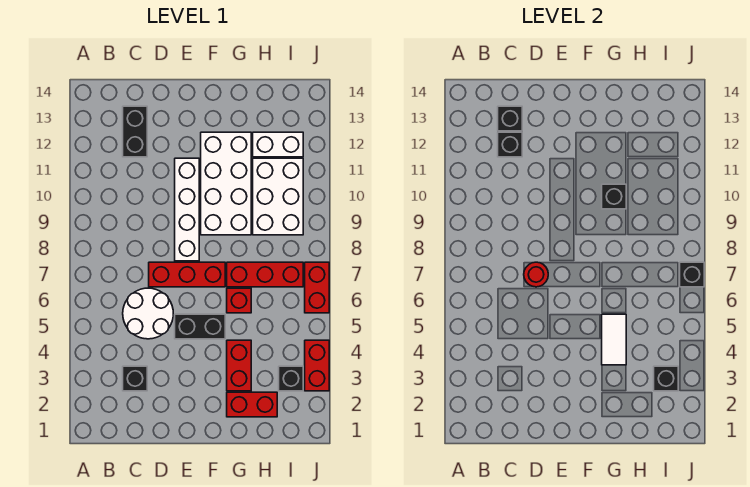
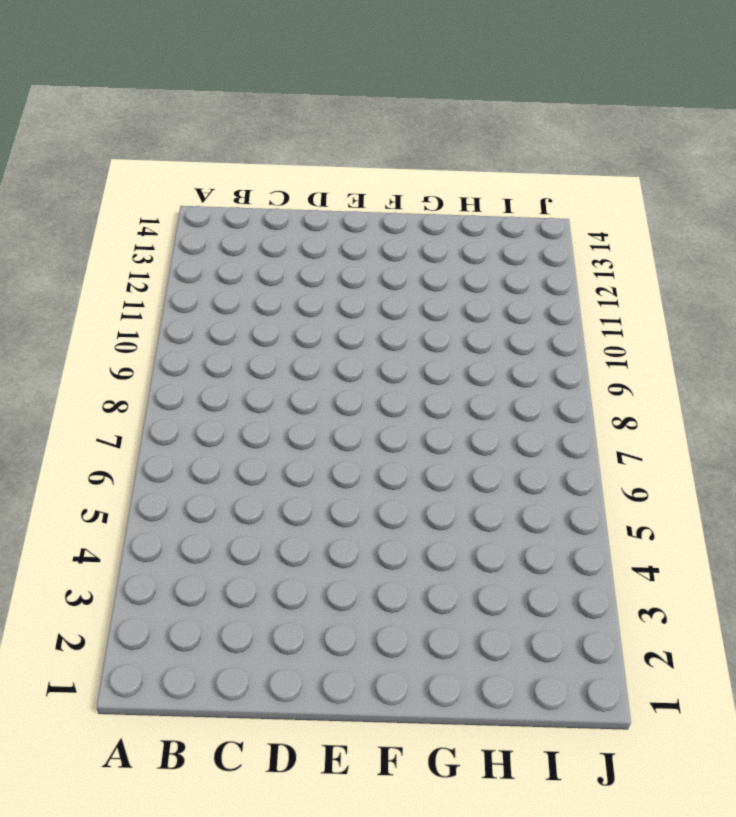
none -> black 1x1 brick [123,366,147,391]
none -> white 2x2 round brick [123,288,173,339]
none -> black 1x2 brick [123,106,147,157]

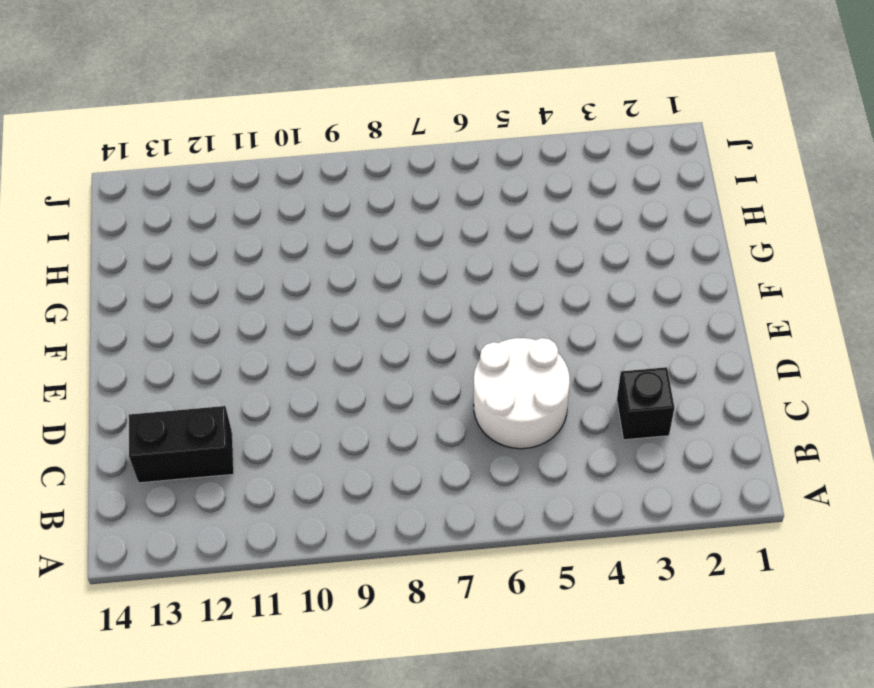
none -> red 1x3 brick [149,262,225,287]
none -> black 1x2 brick [175,314,225,339]
none -> white 1x4 brick [175,158,199,261]

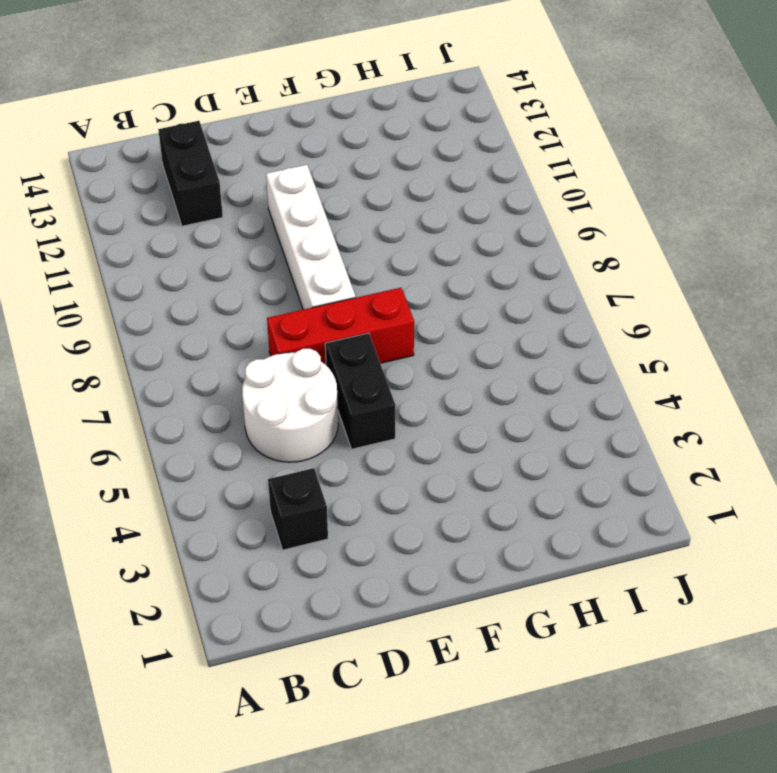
black 1x2 brick [325,333,396,449] -> black 1x2 brick turned to [175,314,225,339]
none -> white 2x4 brick [201,132,251,235]
none -> red 1x2 brick [227,392,277,417]
none -> red 1x2 brick [227,340,251,391]

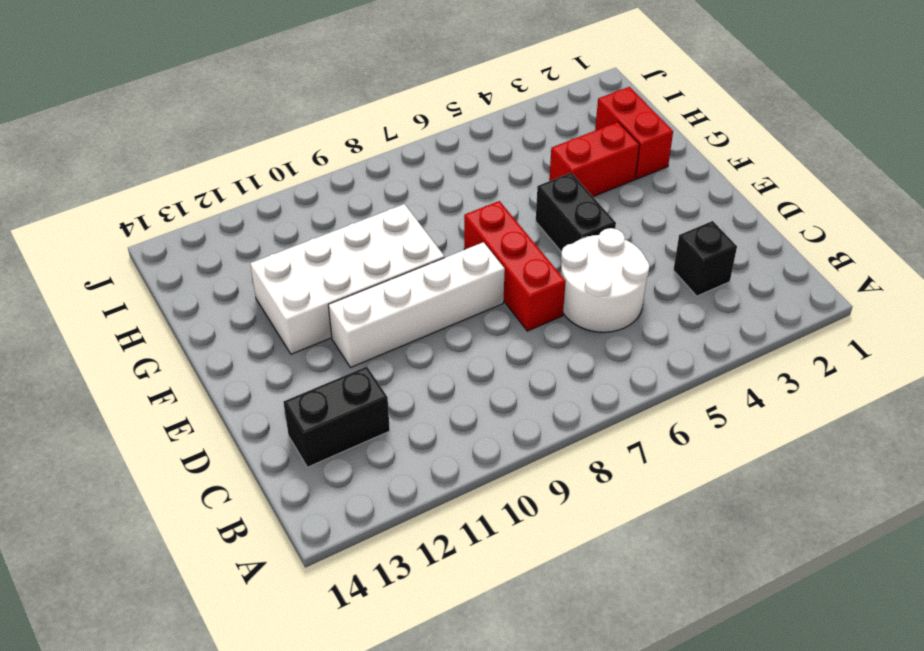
none -> red 1x1 brick [227,288,251,313]
none -> red 1x3 brick [227,262,303,287]
none -> white 2x3 brick [253,158,303,235]

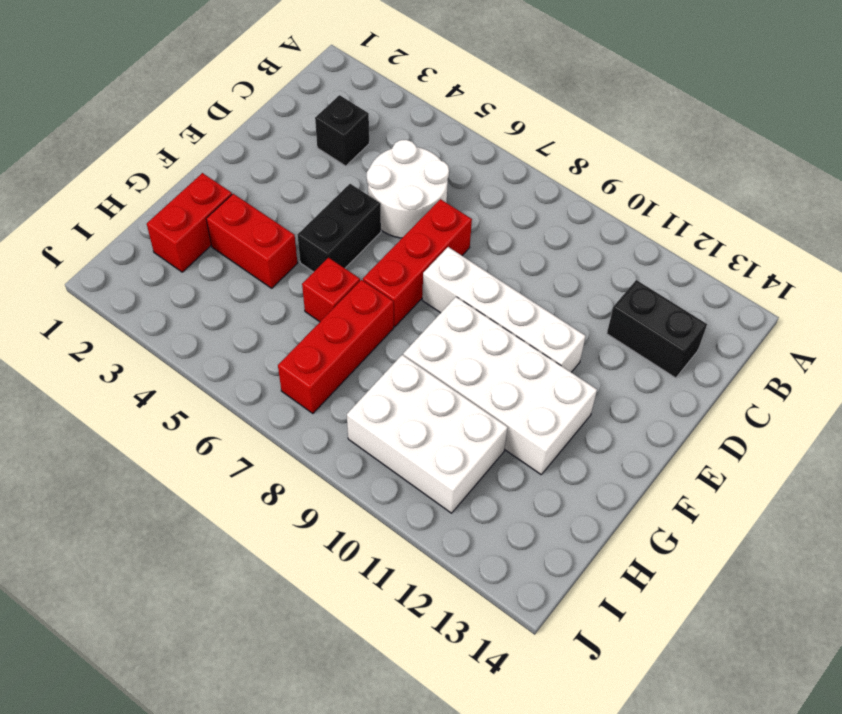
none -> white 1x2 brick [253,132,303,157]
none -> black 1x1 brick [279,366,303,391]
none -> red 1x2 brick [305,340,329,391]

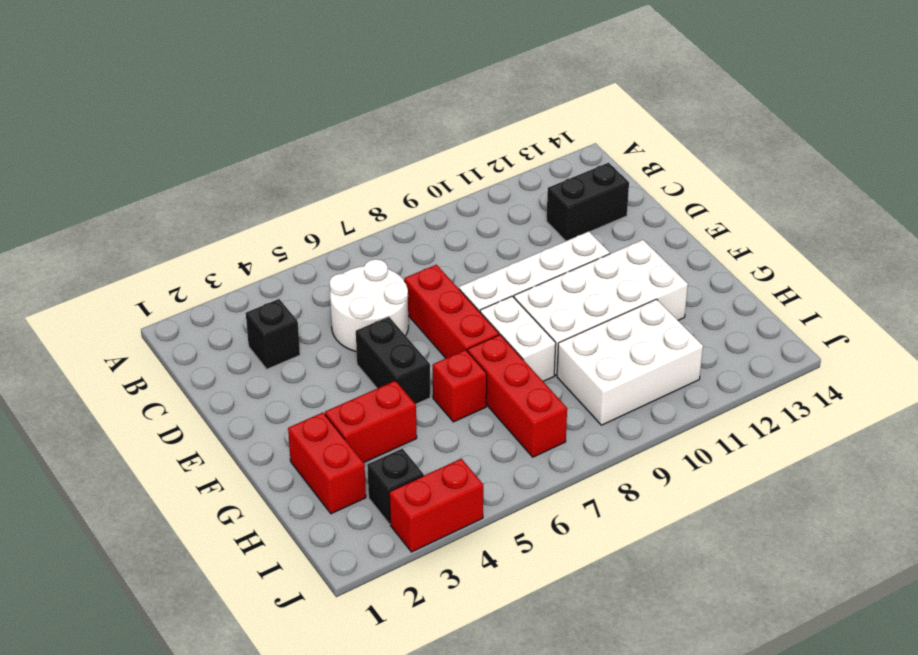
white 1x2 brick [480,296,556,381] -> white 1x2 brick moved to [253,132,303,157]
none -> red 1x2 brick [305,262,329,313]
none -> black 1x1 brick [498,132,522,157]
none -> black 1x1 brick [498,106,522,131]

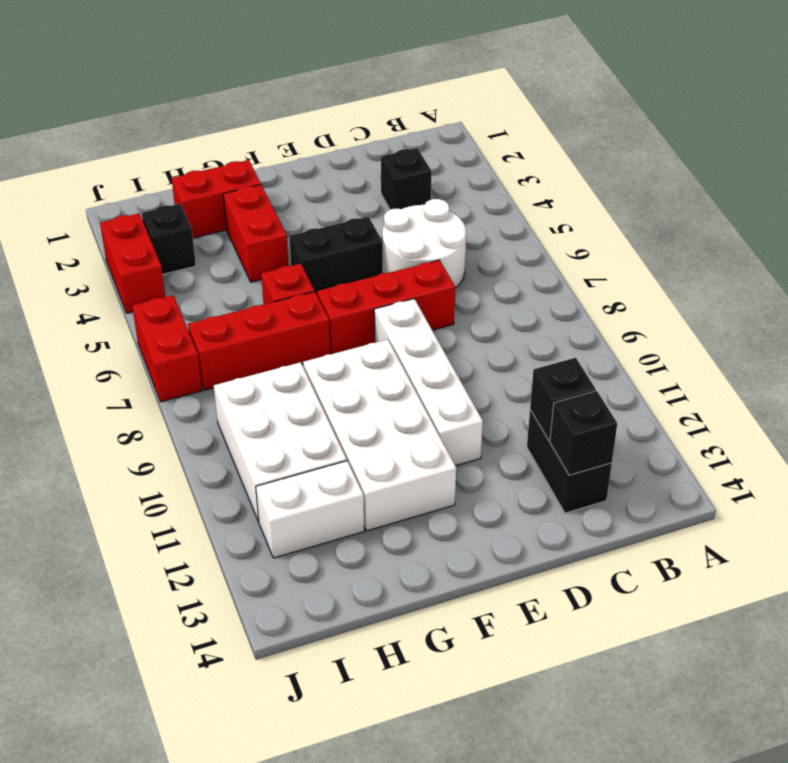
none -> red 1x1 round brick [524,262,548,287]
none -> white 1x2 tile [602,314,626,365]
none -> black 1x1 brick [602,184,626,209]

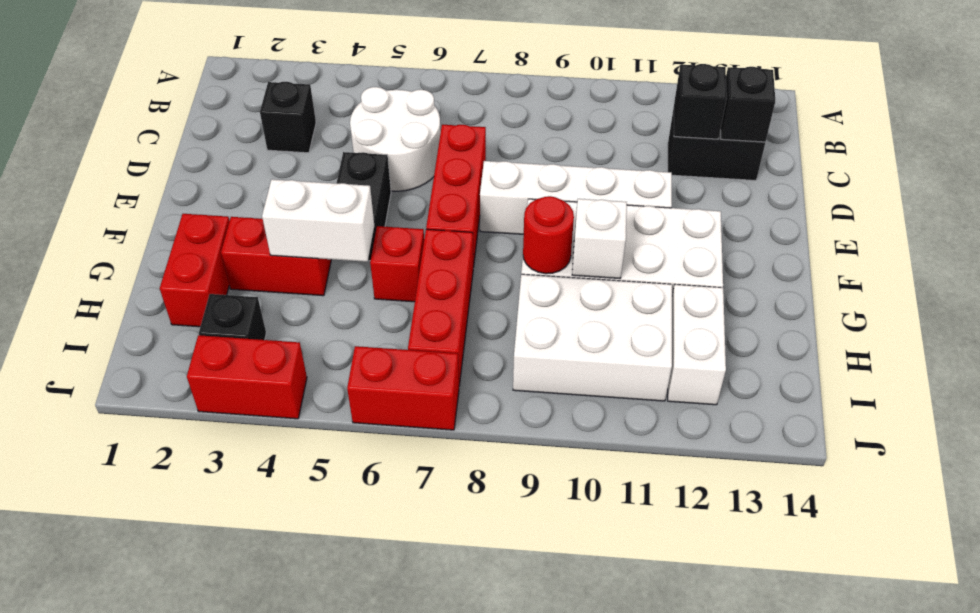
white 1x2 brick [262,179,374,262] -> white 1x2 tile [602,314,626,365]
red 1x1 round brick [523,196,574,274] -> red 1x1 round brick moved to [524,262,548,287]
white 1x1 brick [572,199,627,278] -> black 1x1 brick [602,184,626,209]
none -> black 1x1 brick [654,366,678,391]
none -> black 1x1 brick [680,262,704,287]

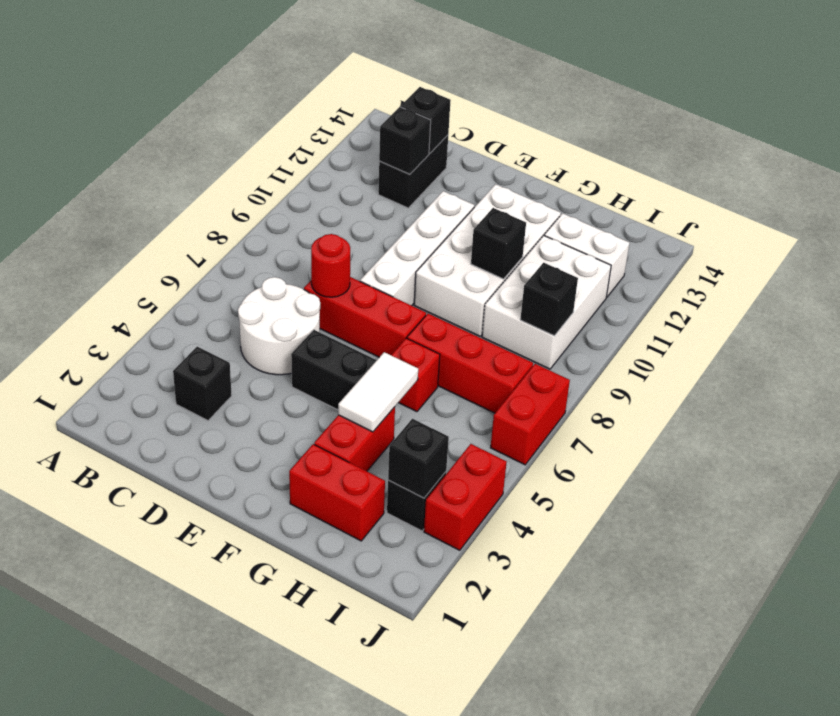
black 1x1 brick [520,263,578,336] -> black 1x1 brick moved to [680,262,704,287]

